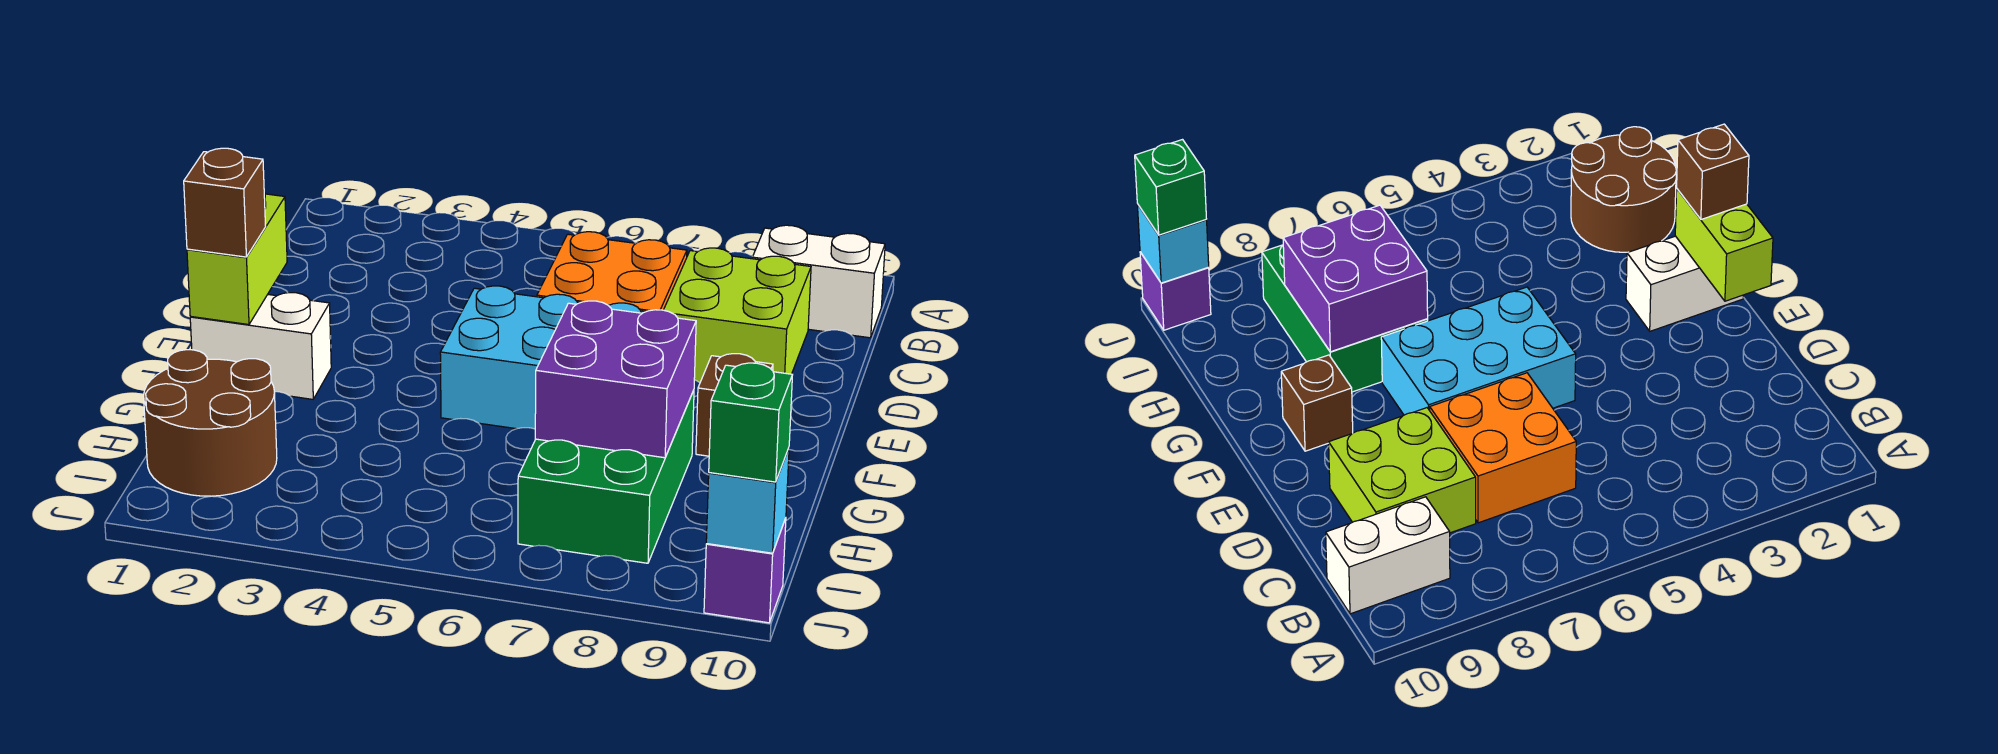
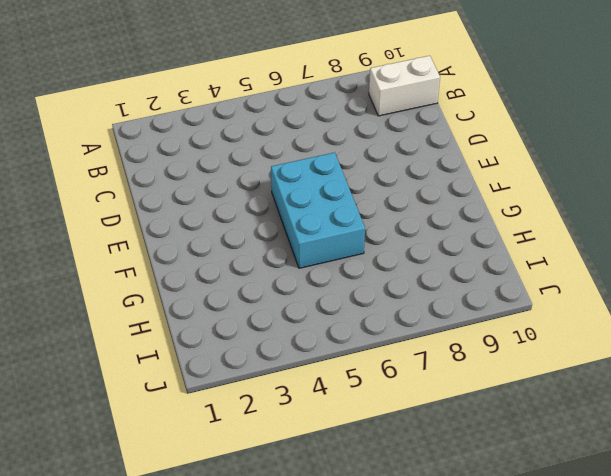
cyan 2x3 brick [271,152,365,268] -> cyan 2x3 brick turned to [440,286,645,429]
none -> orange 2x2 brick [537,232,687,312]
none -> lime 2x2 brick [664,248,811,383]
none -> white 1x2 brick [190,293,331,399]

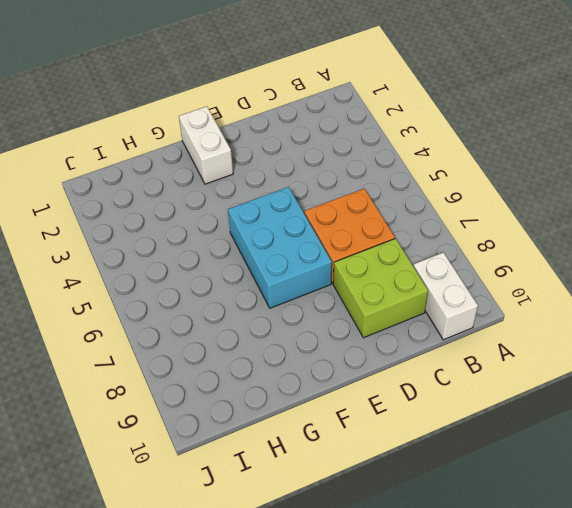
none -> brown 1x1 brick [696,354,773,456]
none -> green 2x3 brick [518,390,694,563]
none -> brown 2x2 round brick [144,350,277,496]

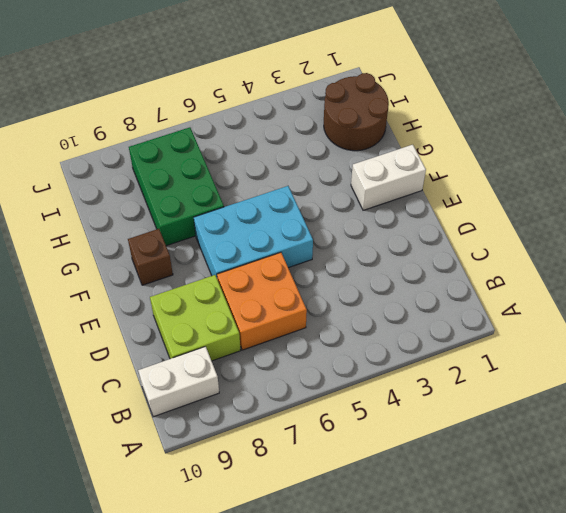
none -> purple 1x1 brick [704,518,786,623]
none -> lime 1x2 brick [187,192,287,325]
none -> purple 2x2 brick [535,301,696,458]

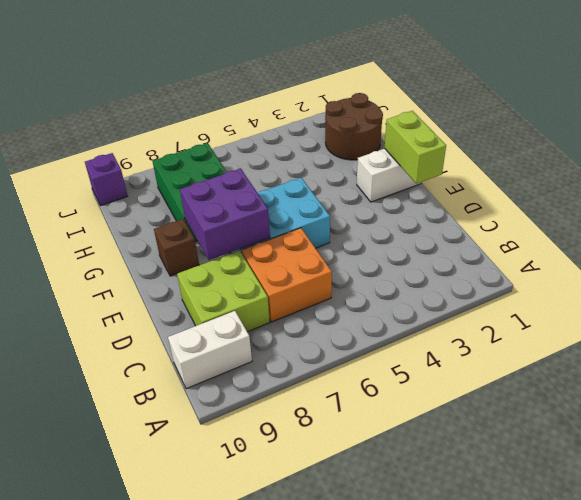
purple 2x2 brick [180,169,270,260] -> purple 2x2 brick moved to [535,301,696,458]
none -> cyan 1x1 brick [706,448,789,553]
none -> brown 1x1 brick [184,148,266,257]
none -> green 1x1 brick [709,363,792,482]

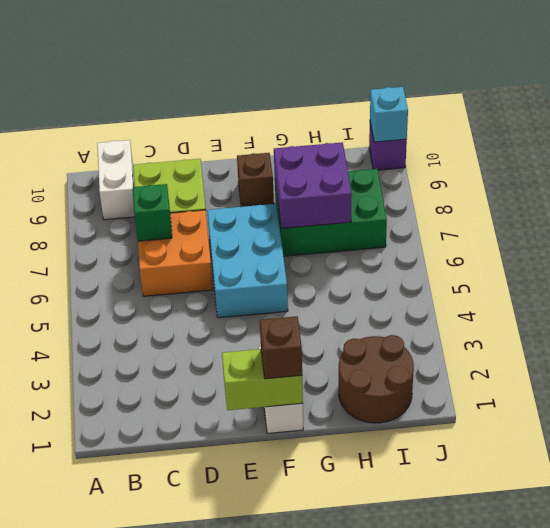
green 1x1 brick [133,184,172,241] -> green 1x1 brick moved to [709,363,792,482]

